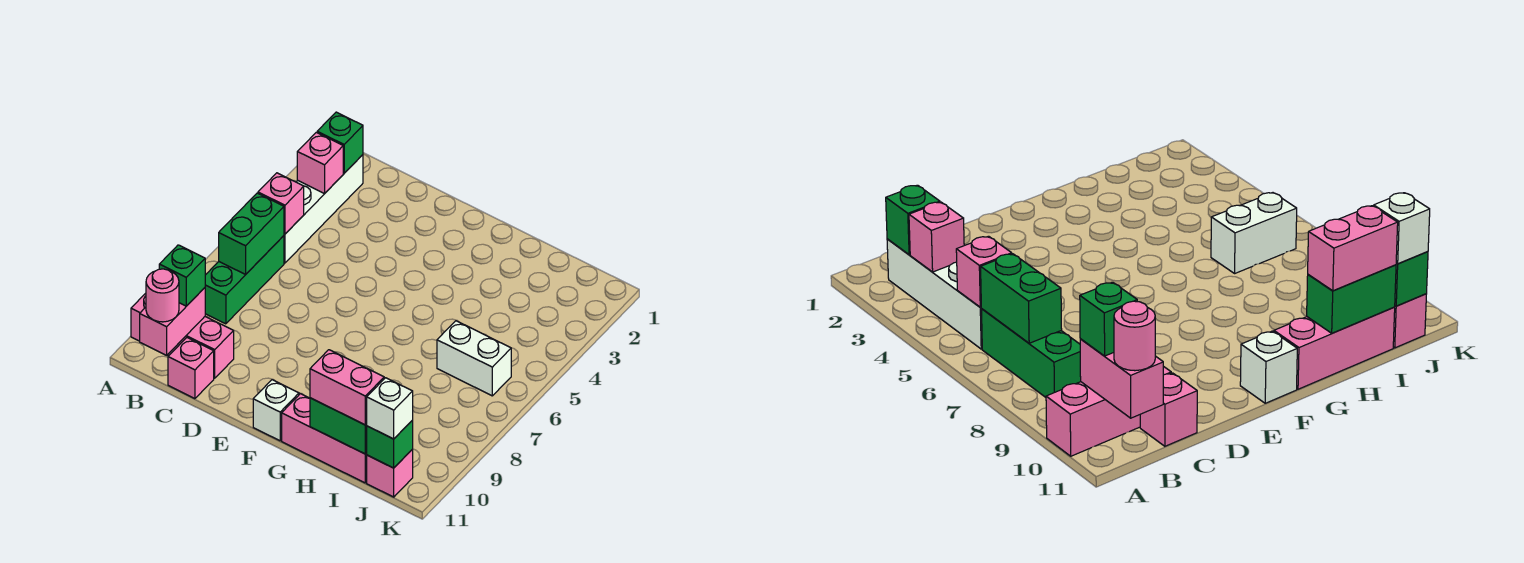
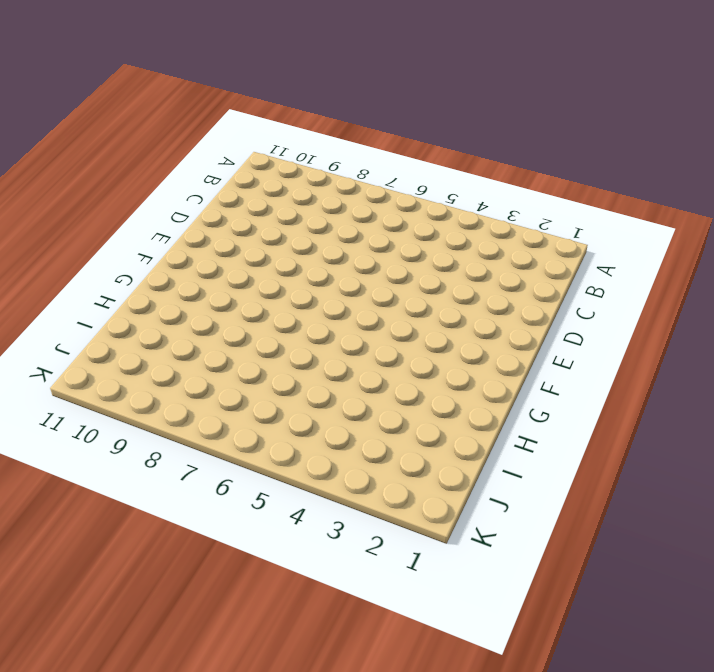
none -> pink 1x3 brick [131,293,234,378]
none -> white 1x4 brick [284,155,363,263]
none -> green 1x3 brick [205,236,284,324]

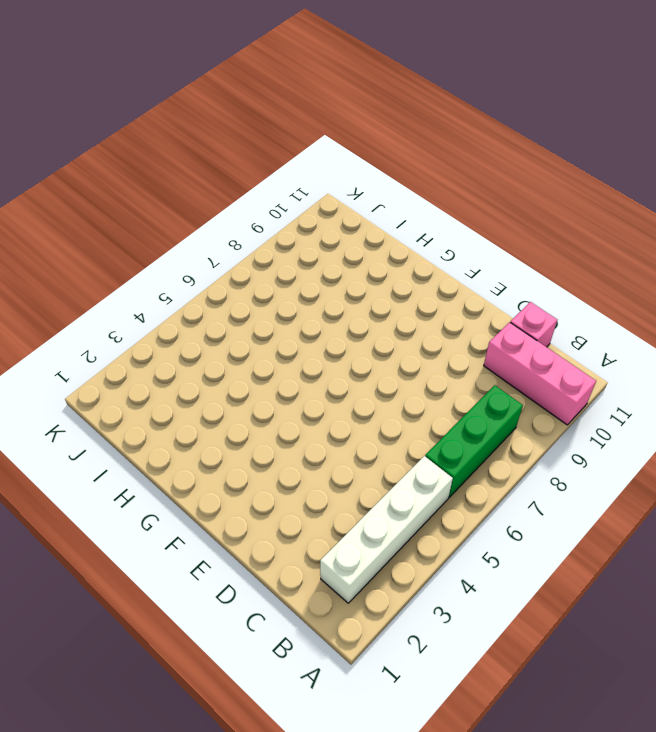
none -> white 1x1 brick [253,380,299,441]
none -> pink 1x3 brick [282,394,367,483]
none -> white 1x2 brick [437,321,511,396]

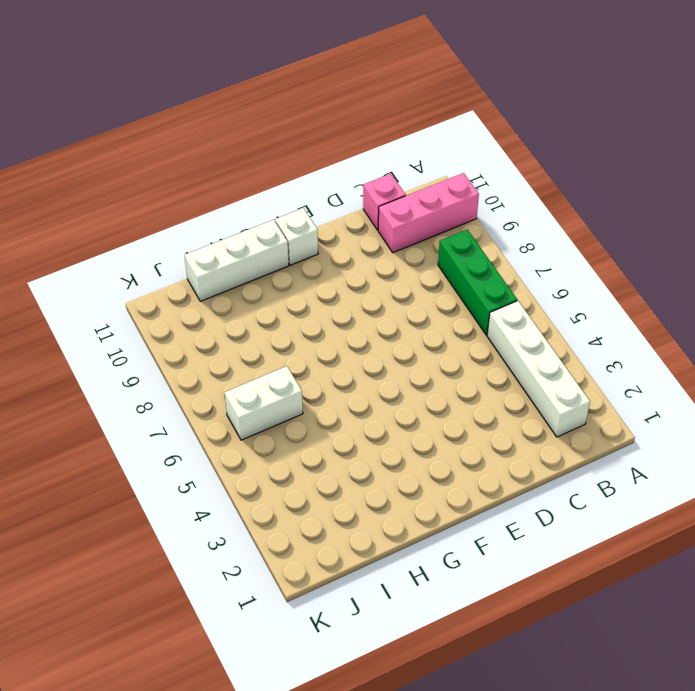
white 1x3 brick [184,220,289,301] -> pink 1x3 brick [282,394,367,483]
none -> pink 1x1 brick [367,449,413,497]
none -> green 1x1 brick [317,112,363,173]
none -> pink 1x1 brick [297,132,343,194]

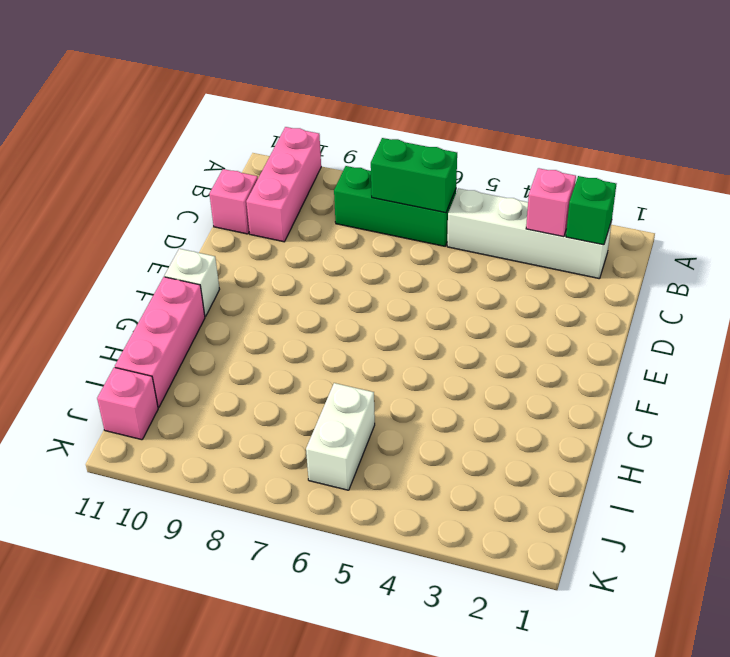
none -> pink 1x1 brick [258,173,304,234]
none -> pink 1x2 brick [140,288,205,355]
none -> green 1x2 brick [310,398,367,454]

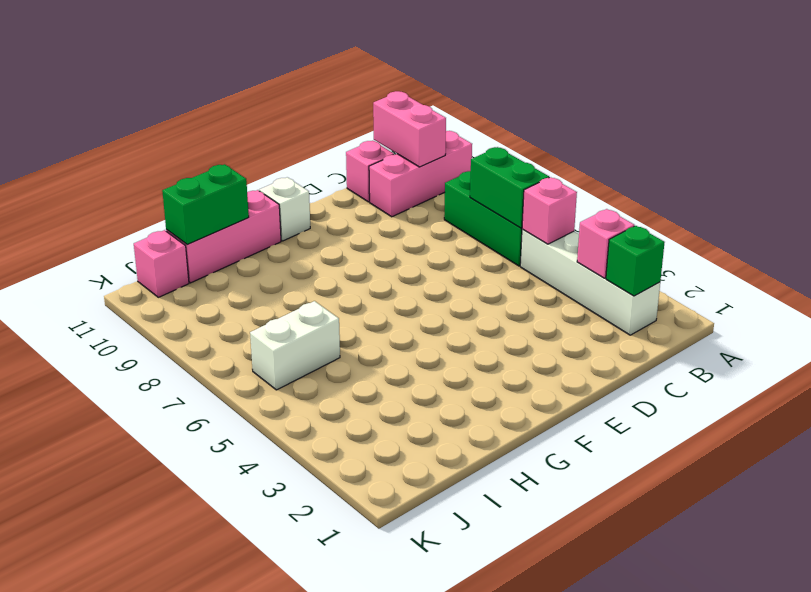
none -> green 1x1 brick [367,420,413,468]
none -> green 1x1 brick [159,245,205,306]
none -> pink 1x1 round brick [146,269,179,322]

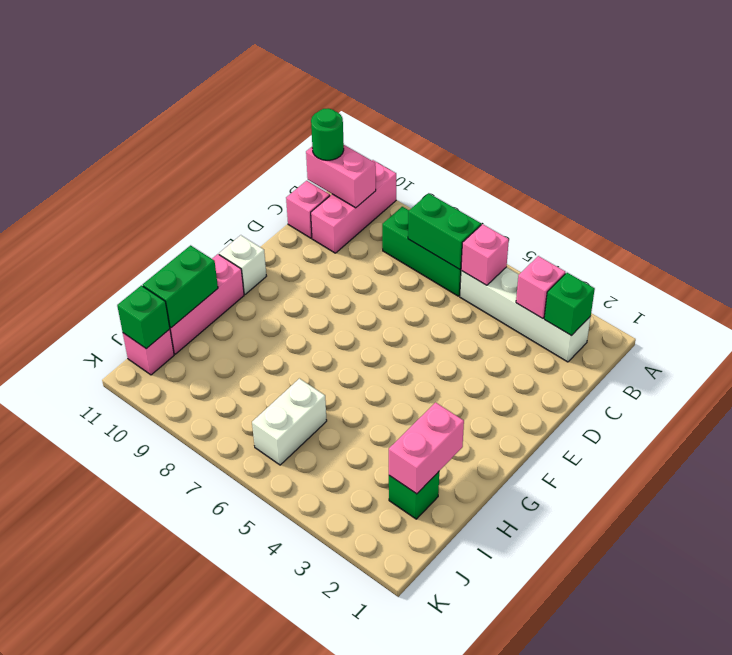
green 1x1 round brick [311,108,344,160] -> pink 1x1 round brick [146,269,179,322]
pink 1x2 brick [389,403,464,494] -> pink 1x2 brick moved to [310,350,384,425]
green 1x1 brick [389,472,439,519] -> green 1x1 brick moved to [159,245,205,306]
none -> white 1x1 brick [367,378,413,439]

